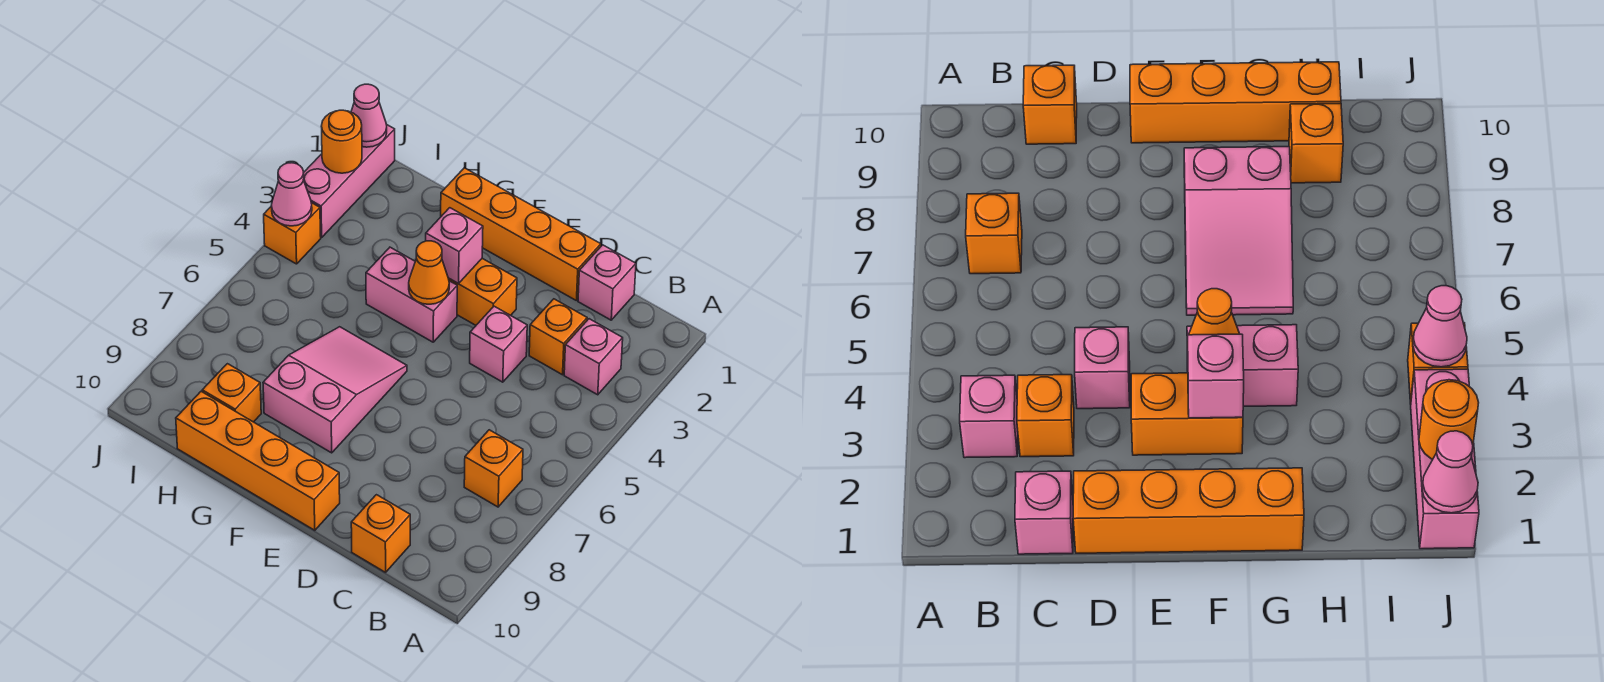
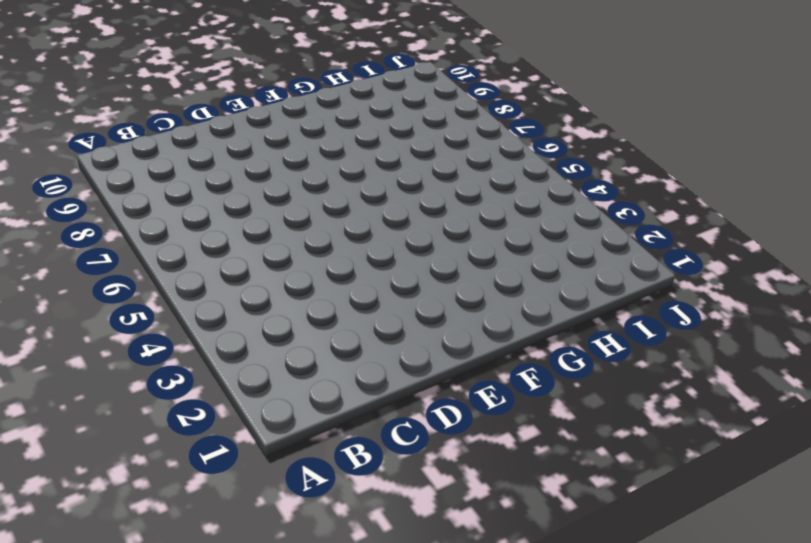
none -> pink 1x1 brick [564,319,623,395]
none -> orange 1x1 brick [464,430,523,507]
none -> pink 1x1 brick [578,245,636,320]

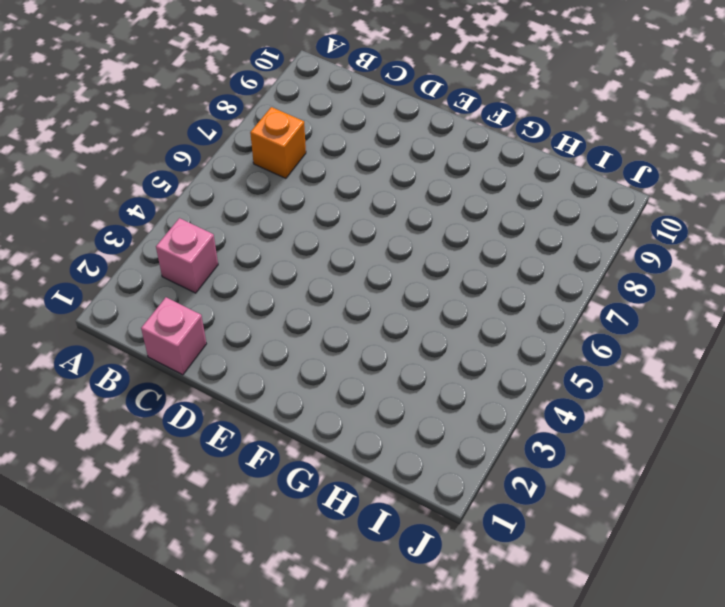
none -> orange 1x1 brick [529,299,587,375]
none -> orange 1x1 brick [351,495,410,572]
none -> orange 1x4 brick [441,168,601,300]

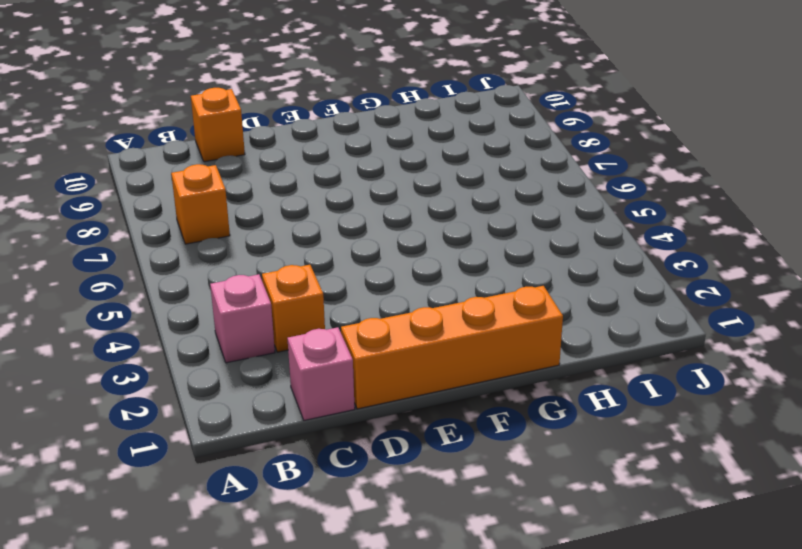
none -> pink 1x1 brick [470,306,527,382]
none -> orange 1x2 brick [448,258,517,325]
none -> orange 1x4 brick [176,391,340,530]

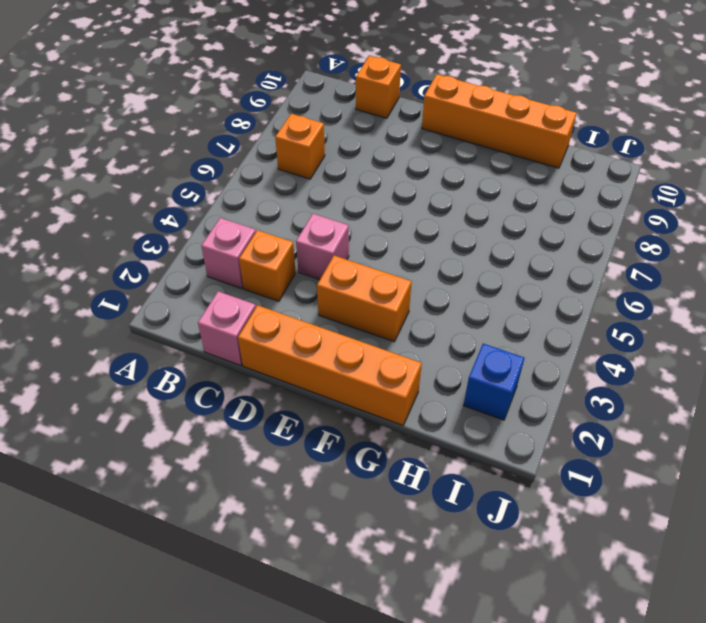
blue 1x1 brick [463,344,524,420] -> none
none -> pink 1x2 brick [366,247,457,342]
none -> pink 2x3 slope [263,327,407,453]
none -> orange 1x1 brick [202,364,261,422]

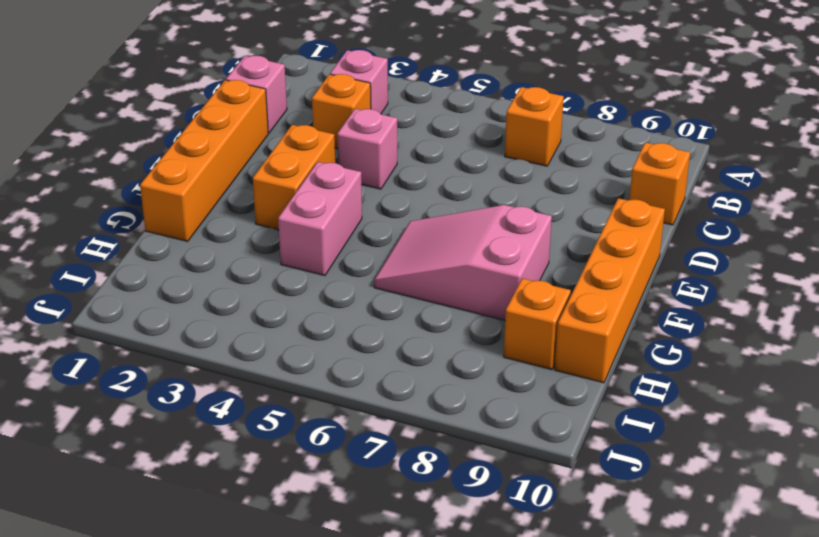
none -> pink 1x3 brick [303,124,395,237]
none -> orange 1x1 brick [264,203,321,264]
none -> pink 1x1 brick [426,208,483,283]

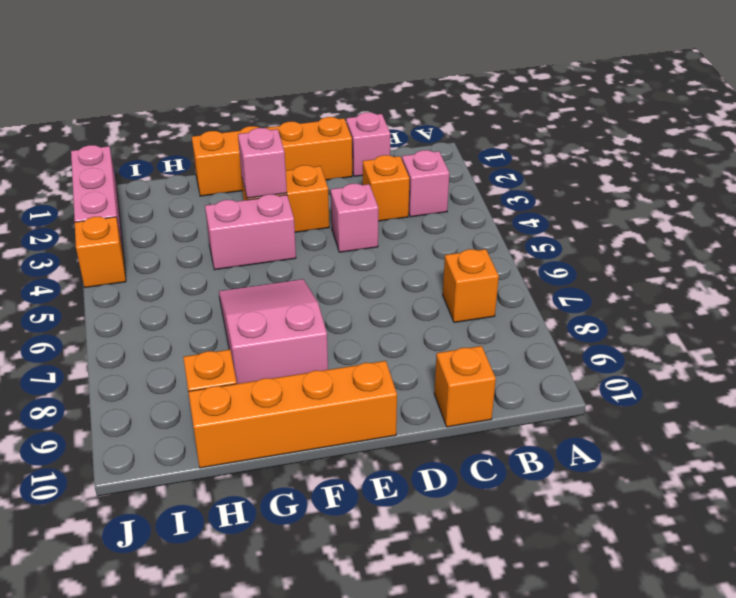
none -> orange 1x1 cone [409,241,449,304]
none -> pink 1x1 cone [351,84,387,147]
none -> orange 1x1 round brick [321,110,362,173]

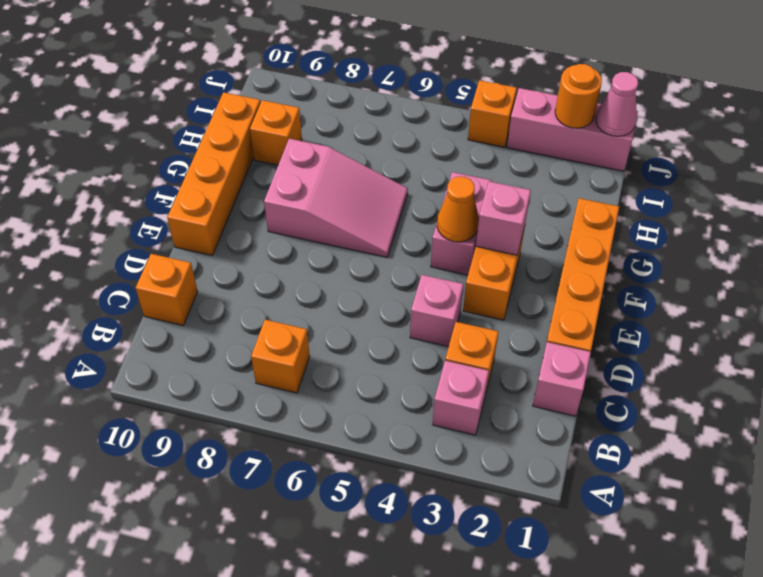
none -> pink 1x1 cone [271,163,312,226]

